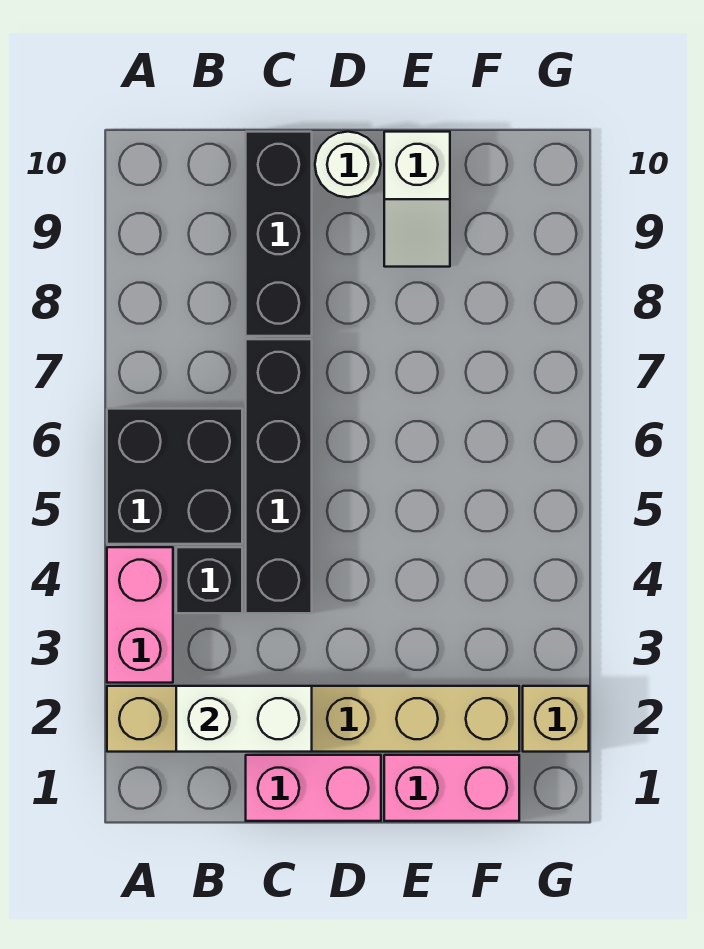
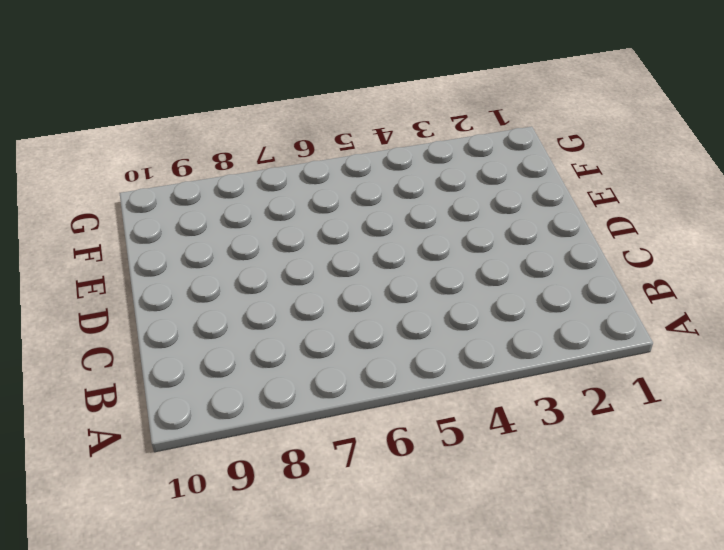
none -> tan 1x6 brick [107,686,519,752]
none -> pink 1x2 brick [107,547,173,683]
none -> black 2x2 brick [107,409,242,544]

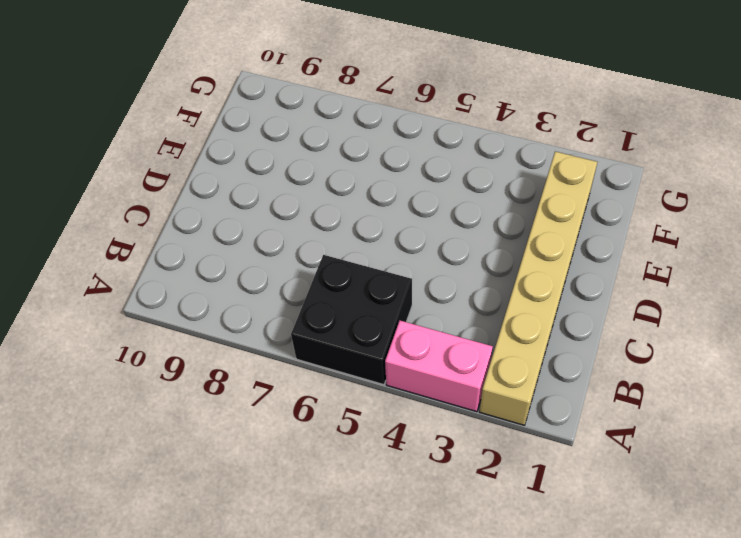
none -> black 1x1 brick [176,547,242,613]
none -> pink 1x2 brick [246,755,381,821]
none -> black 1x4 brick [246,339,312,613]

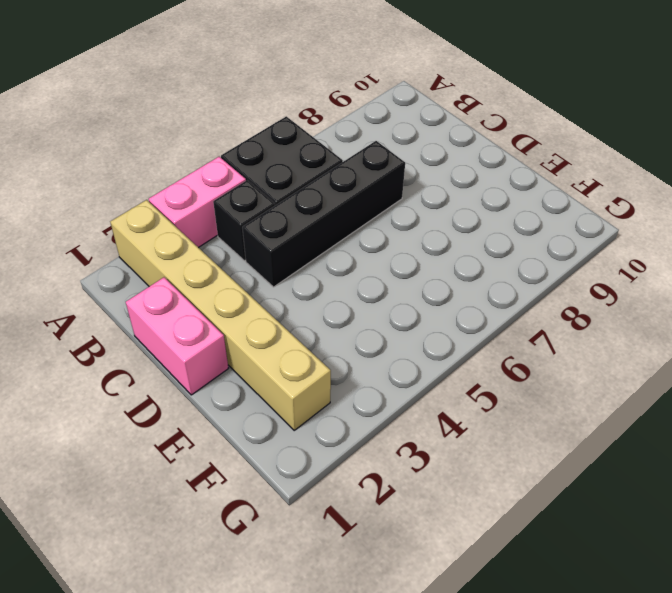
none -> black 1x3 brick [246,132,312,336]
none -> white 1x1 round brick [315,132,381,197]
none -> pink 1x2 brick [384,755,519,821]

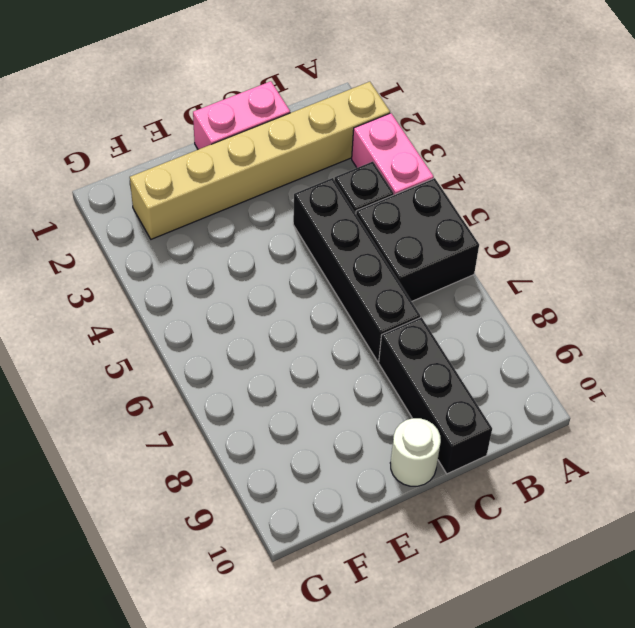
none -> pink 1x2 brick [384,755,519,821]
none -> white 1x2 slope [384,132,450,267]
none -> tan 1x1 brick [523,686,589,752]

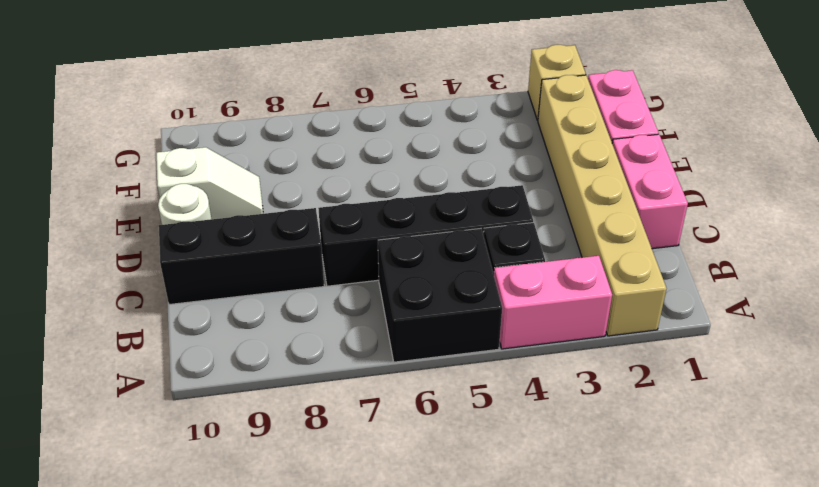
none -> white 1x2 brick [176,686,312,752]

